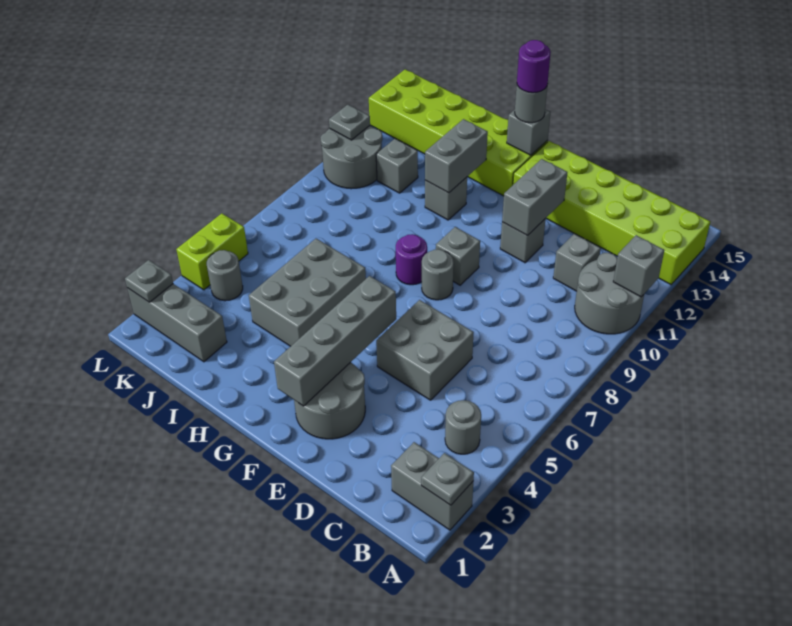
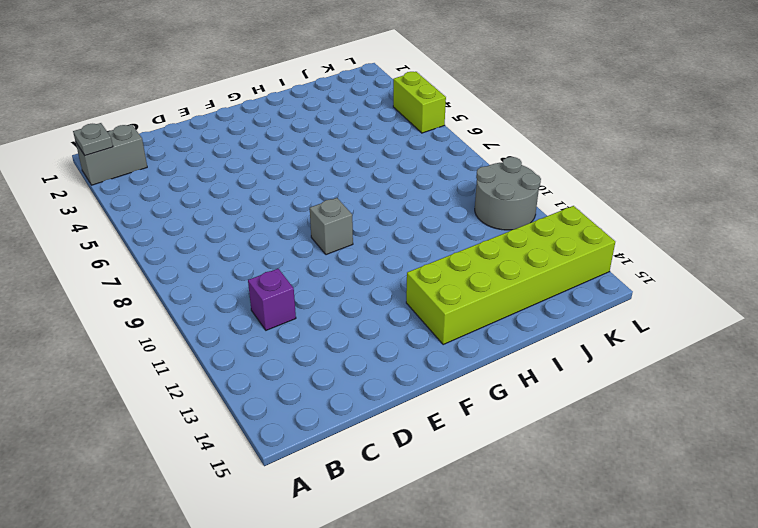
purple 1x1 brick [248,269,296,330] -> grey 1x1 brick [553,234,601,291]
none -> grey 2x2 round brick [575,253,644,334]
none -> lime 2x6 brick [513,141,710,285]
none -> grey 1x1 round brick [445,400,481,454]

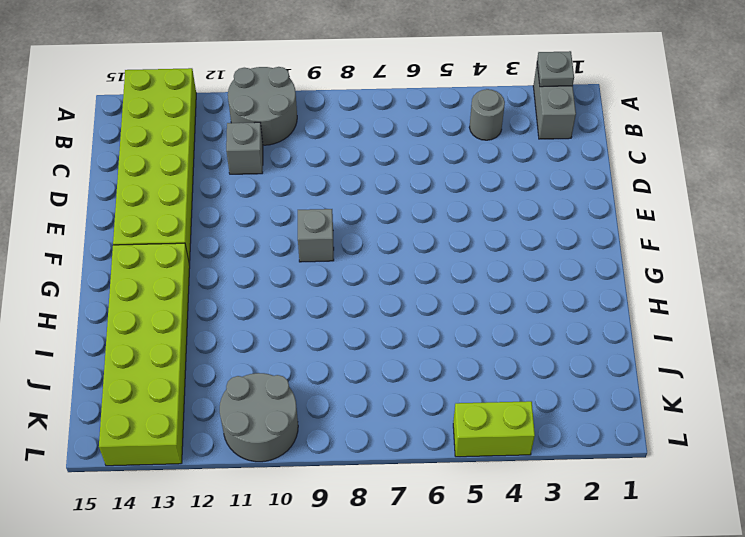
none -> grey 2x2 brick [376,300,474,400]
none -> grey 2x2 round brick [294,362,365,439]
none -> grey 1x1 brick [500,219,546,263]

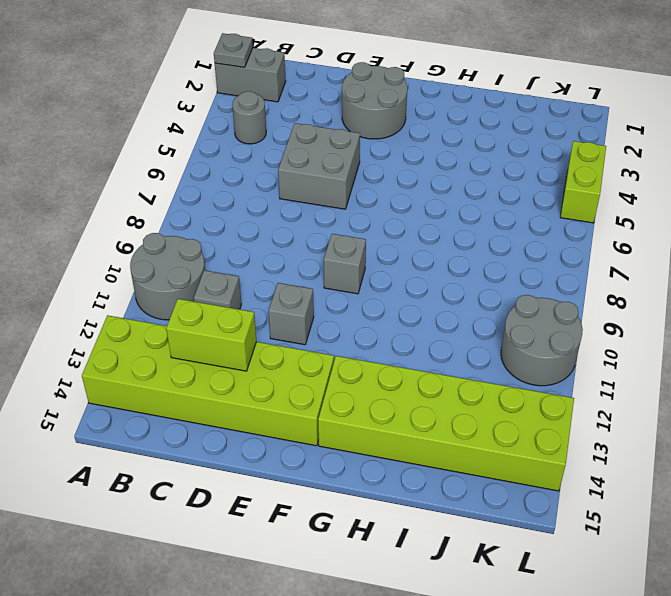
lime 1x2 brick [166,299,256,371] -> none
none -> grey 1x1 round brick [422,249,454,300]
none -> purple 1x1 round brick [396,234,427,285]
none -> grey 2x3 brick [249,239,366,346]

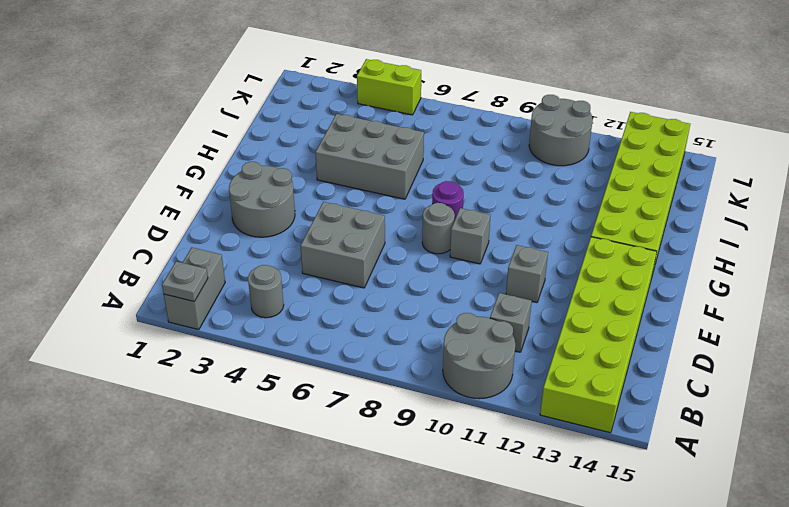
none -> grey 1x1 brick [425,177,467,220]
none -> grey 1x3 brick [127,284,227,362]
none -> grey 1x1 brick [376,139,418,193]

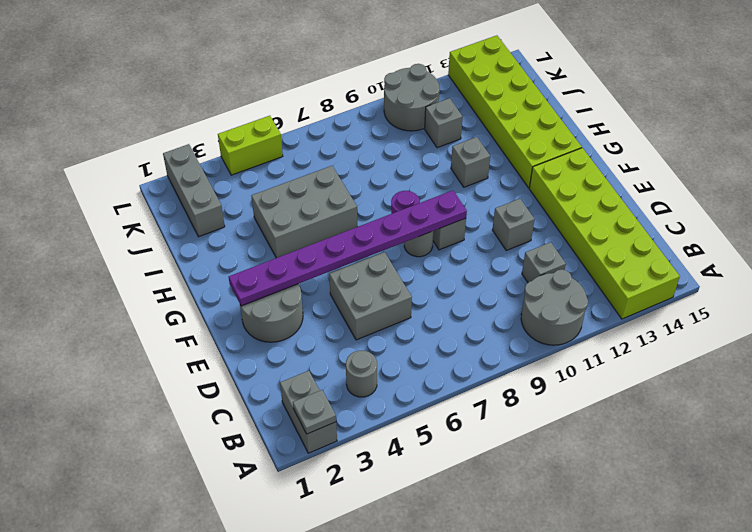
purple 1x8 plate [229,190,467,306] -> grey 1x4 brick [274,276,396,406]
none -> grey 1x1 round brick [207,250,243,301]
none -> grey 1x1 brick [613,235,664,297]
none -> grey 1x2 brick [502,159,567,236]

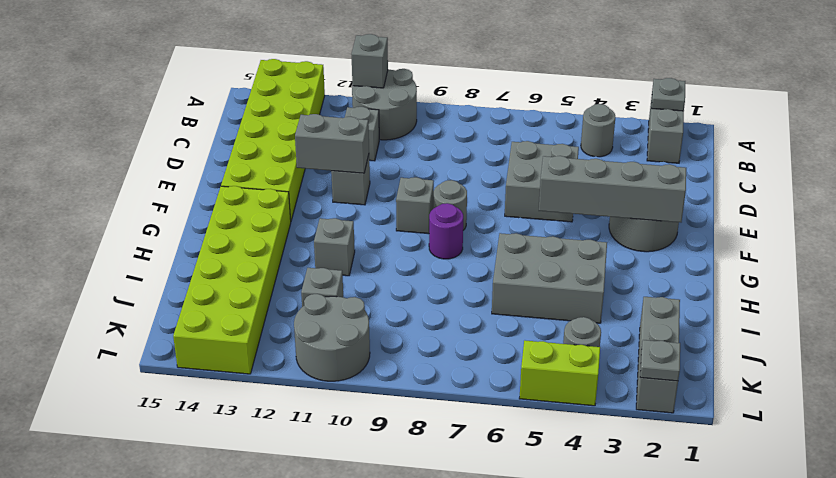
none -> grey 1x1 brick [507,109,551,155]
none -> grey 1x2 brick [425,119,488,193]
none -> grey 1x1 plate [329,105,370,140]

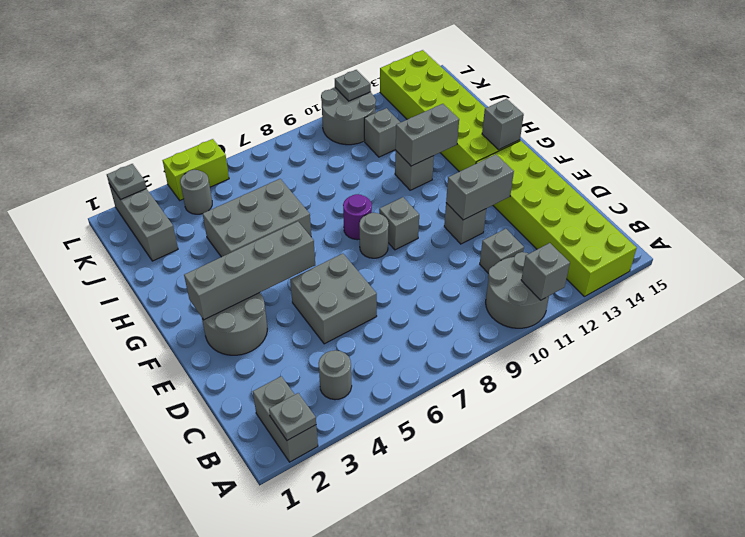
none -> grey 1x1 round brick [515,86,547,123]
none -> purple 1x1 round brick [517,40,551,93]

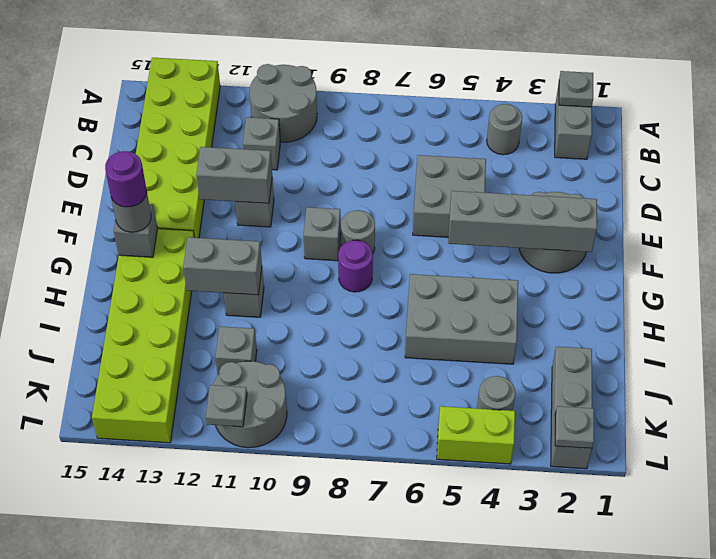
none -> grey 1x1 brick [613,235,664,297]

